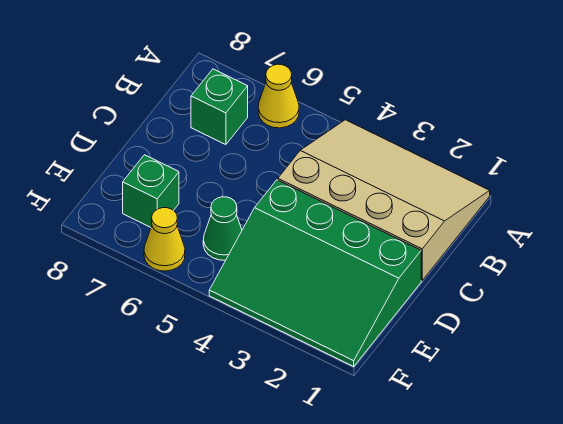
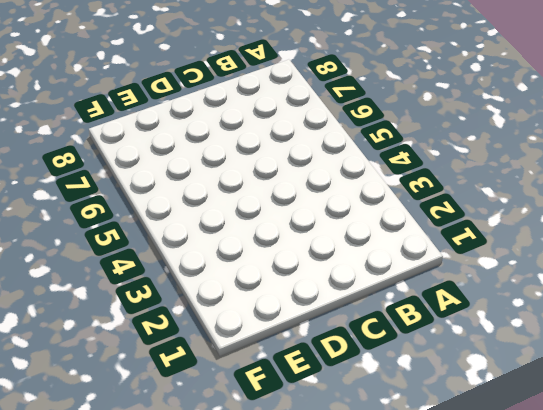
none -> tan 3x4 slope [278,120,490,280]
none -> yellow 1x1 cone [258,64,299,128]

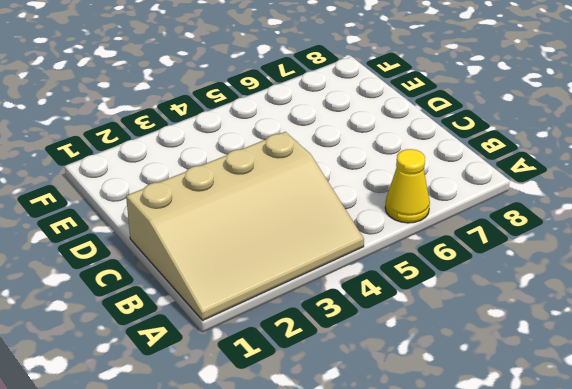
none -> green 1x1 brick [191,69,248,145]
none -> green 3x4 slope [209,180,421,366]

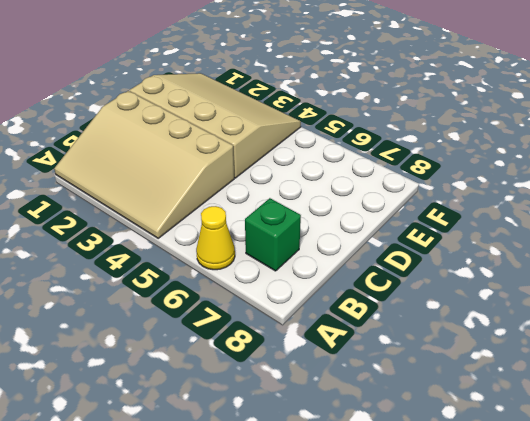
tan 3x4 slope [130,73,301,178] -> green 3x4 slope [209,180,421,366]
none -> green 1x1 cone [203,197,242,260]
none -> green 1x1 brick [123,155,179,227]

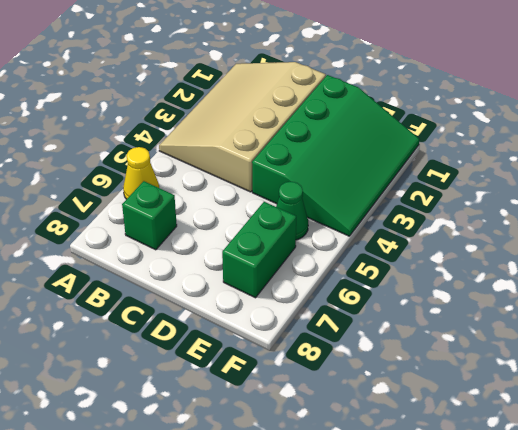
green 1x2 brick [222,202,296,298] -> green 1x1 brick [123,155,179,227]
none -> yellow 1x1 cone [144,208,185,271]

